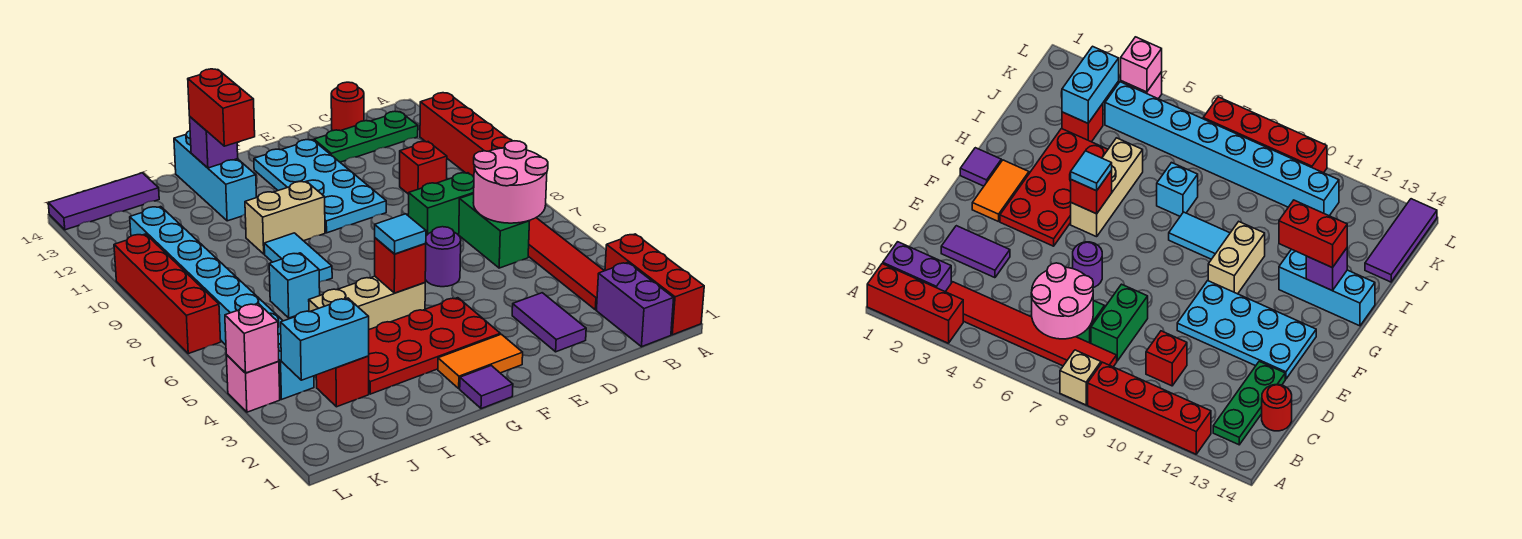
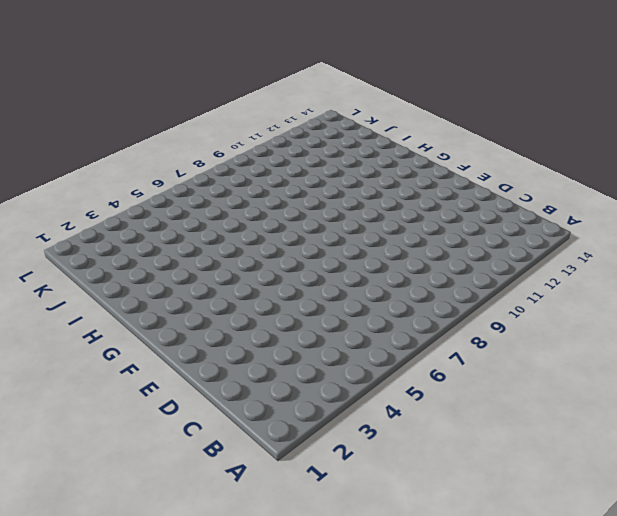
none -> red 1x3 brick [605,234,704,335]
none -> tan 1x1 brick [1060,350,1101,405]
none -> red 1x4 brick [420,93,512,177]
none -> purple 1x2 brick [596,262,674,347]

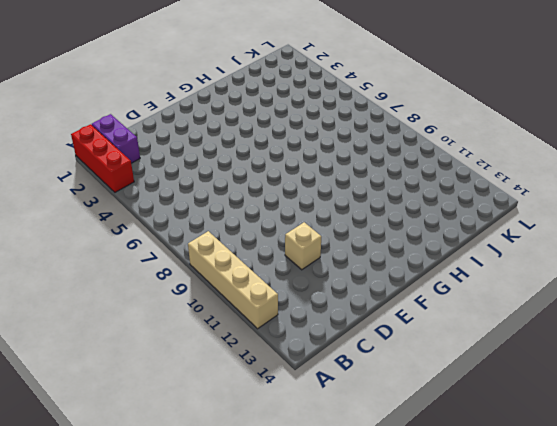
tan 1x4 brick [188,231,278,329] -> red 1x4 brick [420,93,512,177]
tan 1x1 brick [285,222,321,270] -> tan 1x1 brick moved to [1060,350,1101,405]
none -> red 1x6 tile [528,218,604,310]
none -> green 1x3 plate [314,111,418,162]
none -> green 1x2 brick [459,194,529,268]
none -> green 1x2 brick [408,173,474,236]

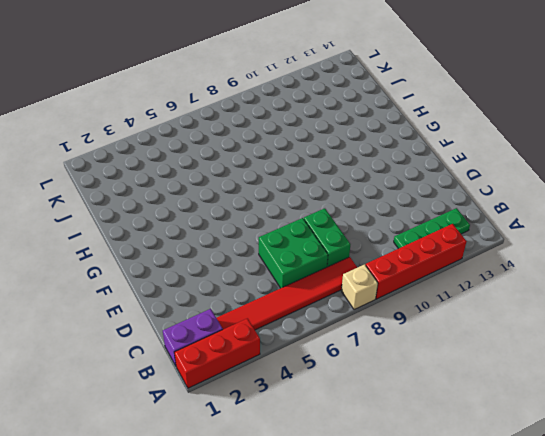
green 1x3 plate [394,208,470,249] -> green 1x3 plate turned to [314,111,418,162]
green 2x2 brick [259,218,328,288] -> green 1x2 brick [459,194,529,268]
none -> red 1x1 brick [400,141,447,194]
none -> red 1x1 round brick [331,82,364,131]
none -> purple 1x2 tile [512,293,586,352]
none -> purple 1x1 round brick [425,227,461,287]

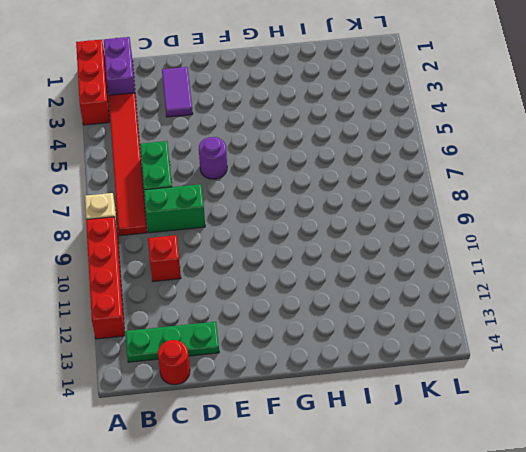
none -> cyan 2x4 plate [254,140,386,233]
none -> orange 1x2 tile [438,334,523,389]
none -> red 2x4 plate [369,298,500,394]
none -> purple 1x1 tile [460,366,513,409]

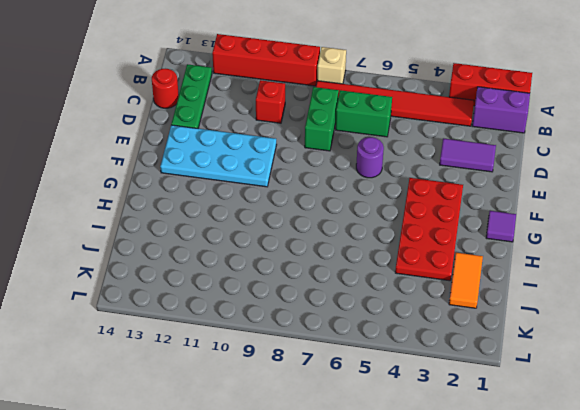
orange 1x2 tile [449,253,483,308] -> orange 1x2 tile moved to [438,334,523,389]
none -> tan 1x3 brick [309,276,425,329]
none -> tan 1x2 brick [245,181,325,254]
none -> cyan 1x2 tile [264,233,332,282]
none -> cyan 1x3 brick [174,131,257,221]

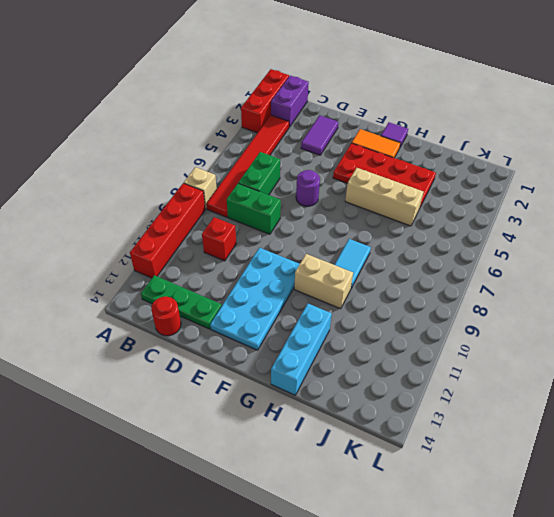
none -> cyan 1x1 brick [269,253,320,318]
none -> red 1x1 brick [316,356,369,407]
none -> purple 1x3 tile [48,173,159,230]
none -> cyan 1x8 brick [130,207,314,399]

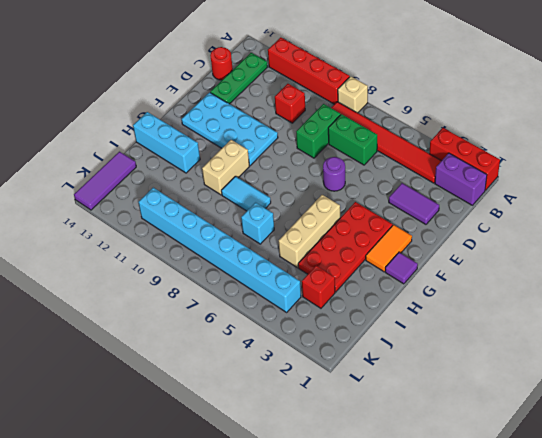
none -> pink 1x1 brick [226,355,280,412]
none -> red 1x4 brick [114,234,221,354]
none -> pink 2x2 round brick [473,141,548,223]
none -> red 1x1 brick [375,238,426,293]

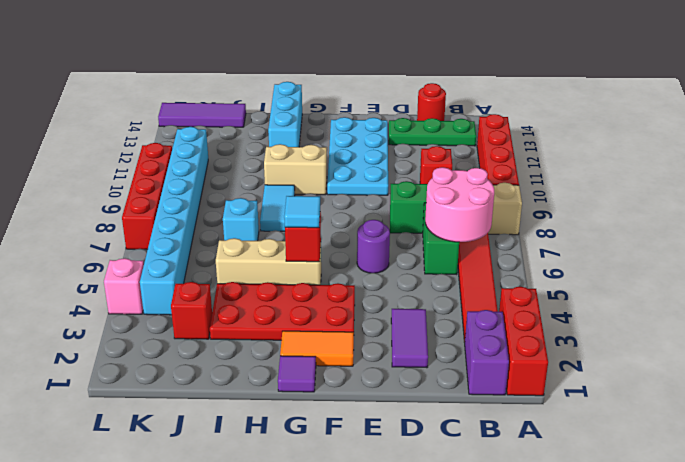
none -> purple 1x1 brick [190,117,238,168]
none -> cyan 1x2 brick [281,298,369,380]
none -> pink 1x1 brick [225,303,279,373]
none -> red 1x2 brick [188,69,255,146]

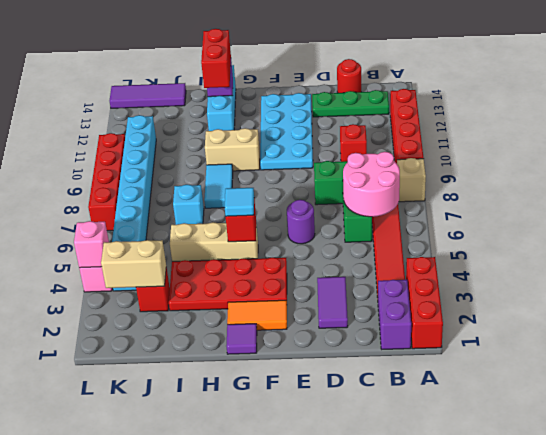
tan 1x2 brick [101,240,166,288] -> cyan 1x2 brick [281,298,369,380]

